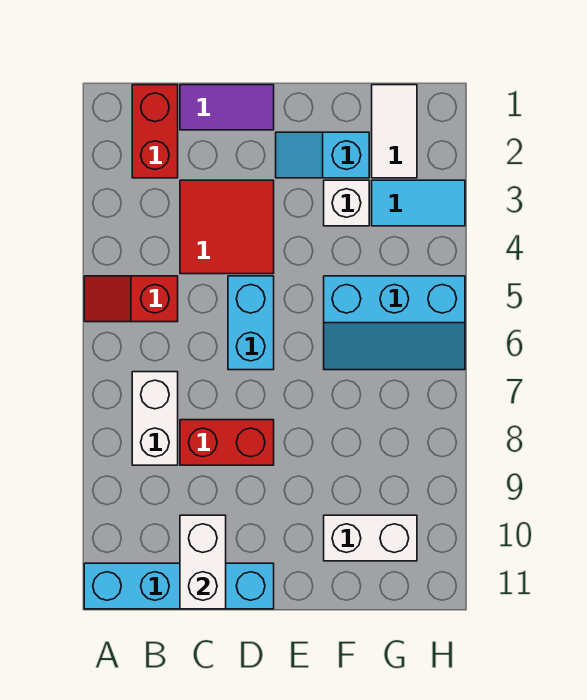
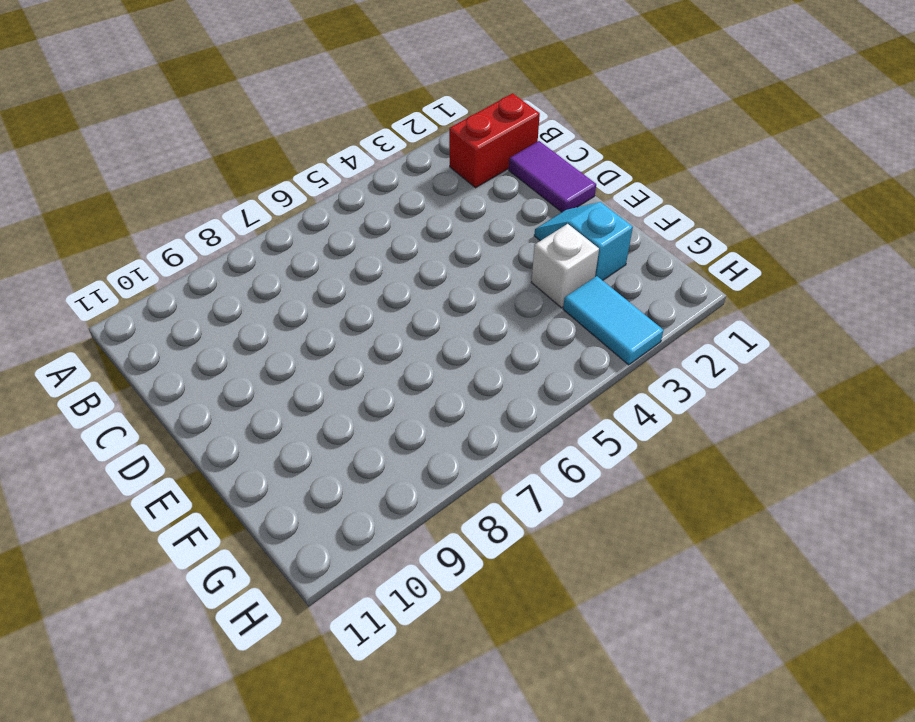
none -> red 1x2 slope [84,276,178,322]
none -> cyan 1x4 brick [84,563,274,609]
none -> white 1x2 brick [132,372,178,465]

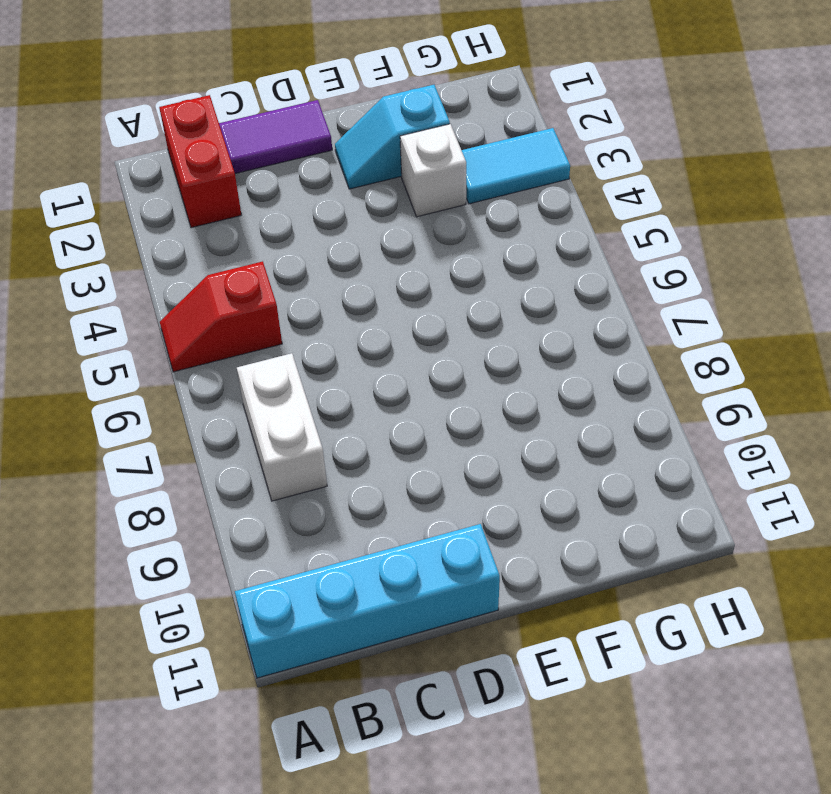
none -> red 2x2 tile [180,180,274,274]
none -> red 1x2 brick [180,420,274,465]
none -> cyan 1x2 brick [228,276,274,370]

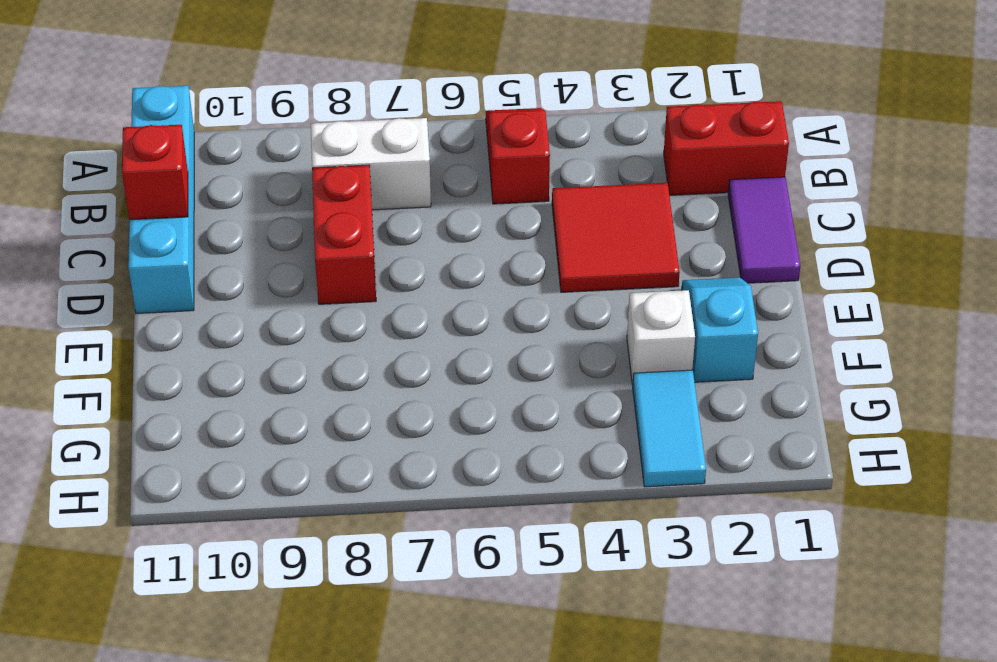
red 1x1 brick [122,125,188,220] -> white 1x2 brick [180,515,226,609]
none -> cyan 1x2 brick [228,276,274,370]
none -> cyan 2x3 slope [324,276,465,370]
none -> white 1x2 brick [324,515,417,561]

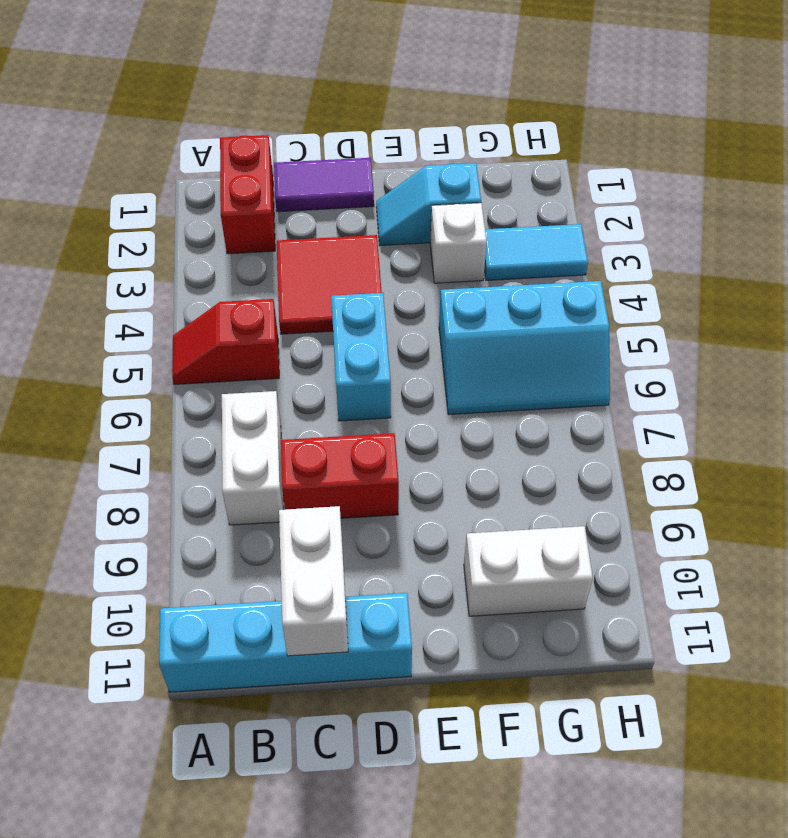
none -> white 1x2 tile [372,85,417,178]

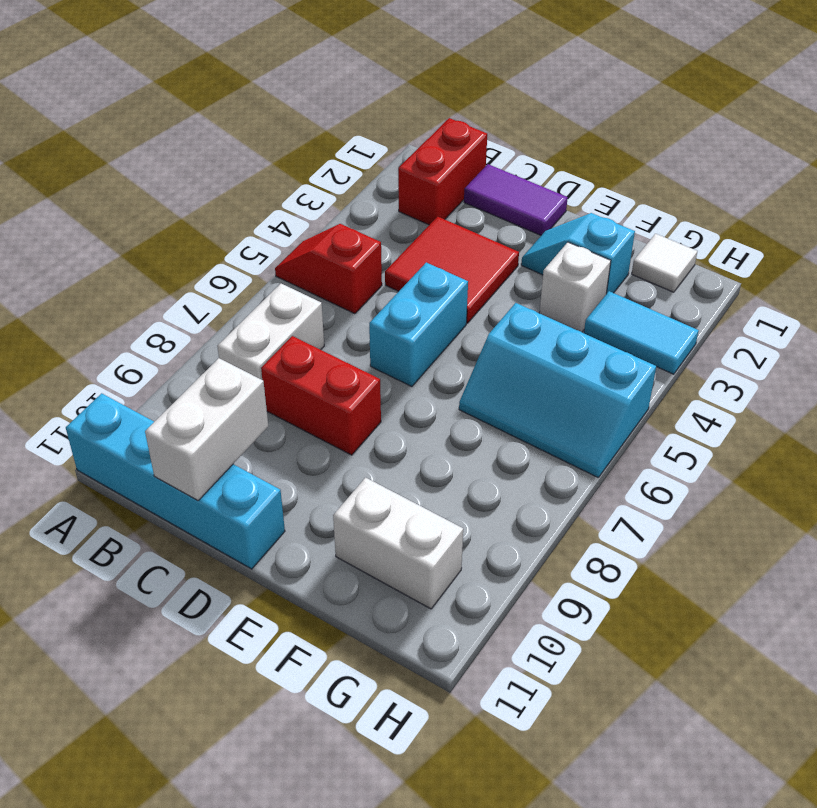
white 1x1 tile [632,234,697,292] -> white 1x2 tile [372,85,417,178]

